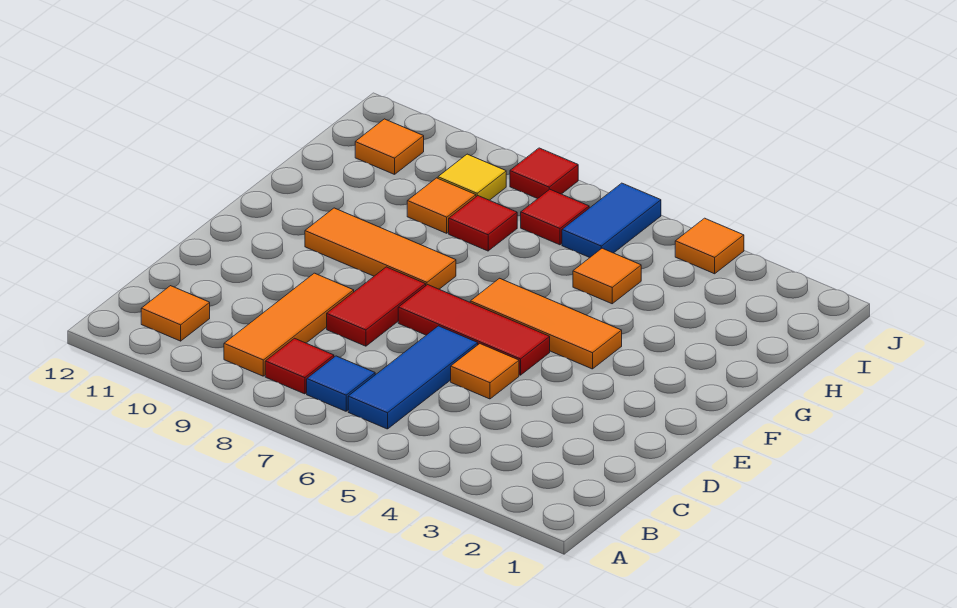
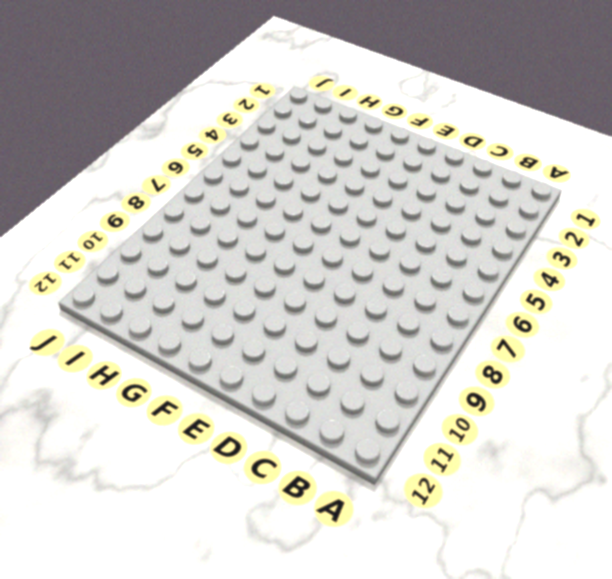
none -> blue 1x3 tile [348,326,478,429]
none -> blue 1x1 tile [307,356,375,411]
none -> red 1x1 tile [265,338,334,394]

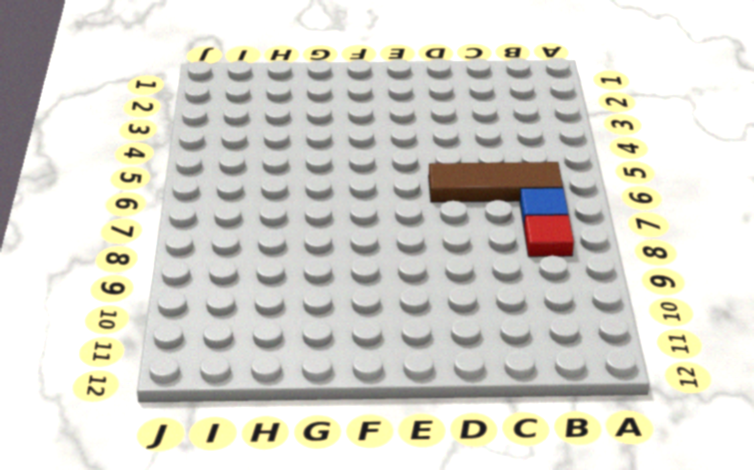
brown 1x3 tile [429,162,563,202] -> blue 1x3 tile [348,326,478,429]
none -> orange 1x3 tile [224,273,354,376]
none -> orange 1x1 tile [141,286,210,341]
none -> orange 1x1 tile [451,344,519,399]

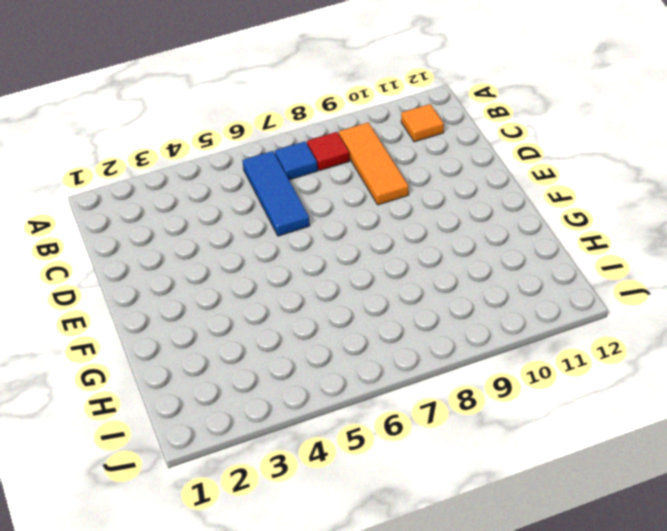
none -> orange 1x1 tile [451,344,519,399]
none -> red 1x2 tile [327,267,426,346]
none -> red 1x3 tile [398,285,550,375]

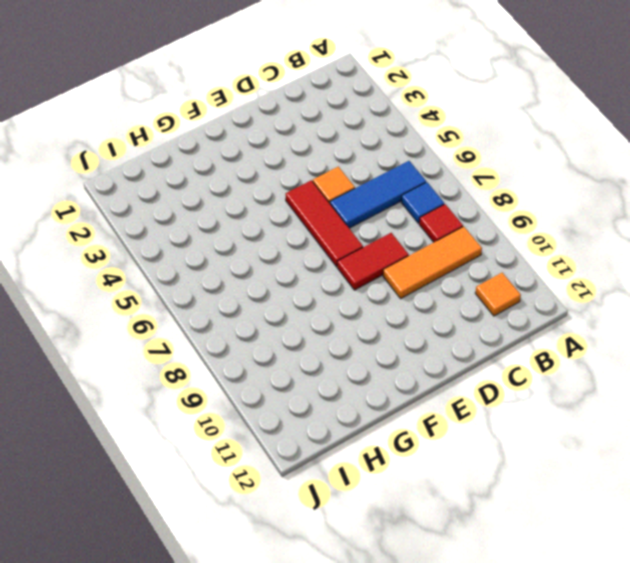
none -> orange 1x3 tile [470,278,622,369]
none -> orange 1x3 tile [305,208,456,289]
none -> orange 1x1 tile [573,248,641,304]

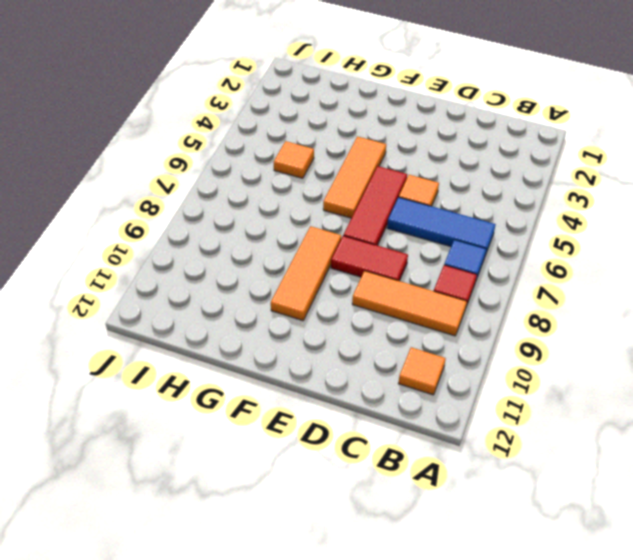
none -> red 1x1 tile [449,196,517,251]
none -> orange 1x1 tile [407,178,476,233]
none -> blue 1x2 tile [562,183,661,257]

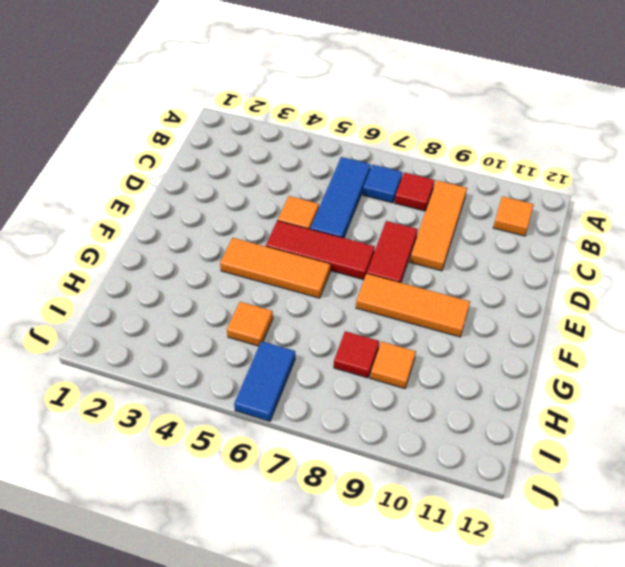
none -> red 1x1 tile [521,189,589,245]
none -> yellow 1x1 tile [438,154,506,200]
none -> orange 1x1 tile [355,119,424,174]

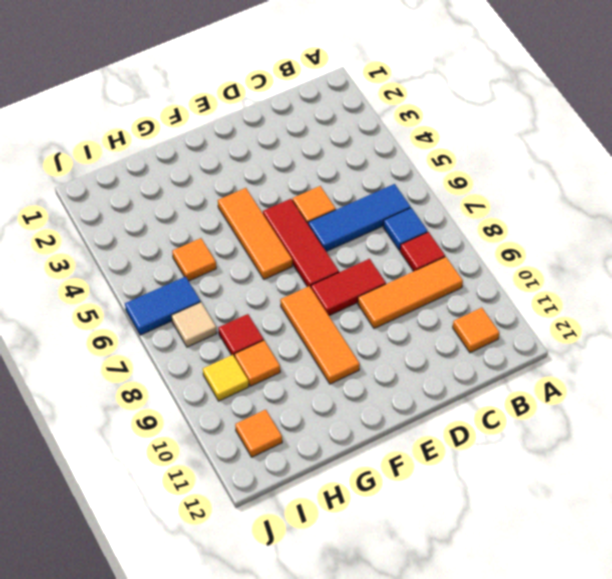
tan 1x1 tile [171,302,217,347] -> red 1x1 tile [521,189,589,245]
none -> orange 1x1 tile [675,218,744,274]
none -> red 1x1 tile [510,148,578,199]

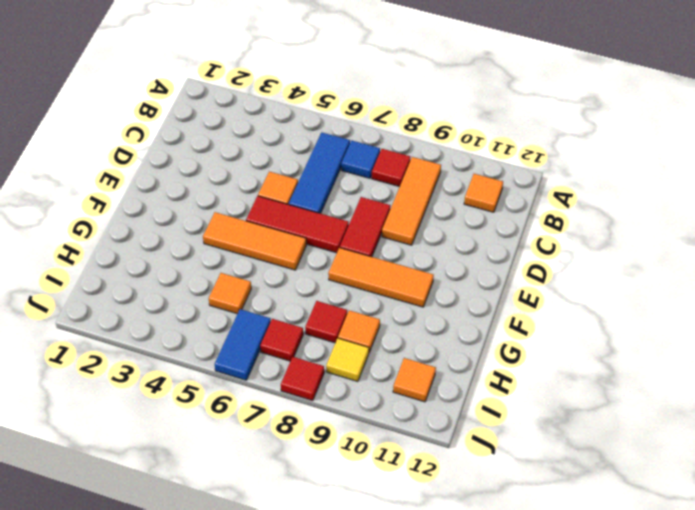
none -> orange 1x1 tile [675,218,744,274]

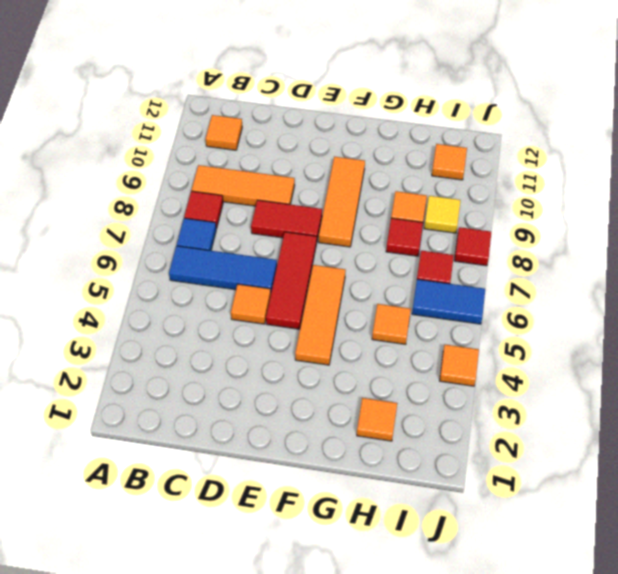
orange 1x1 tile [357,398,397,441] -> none

